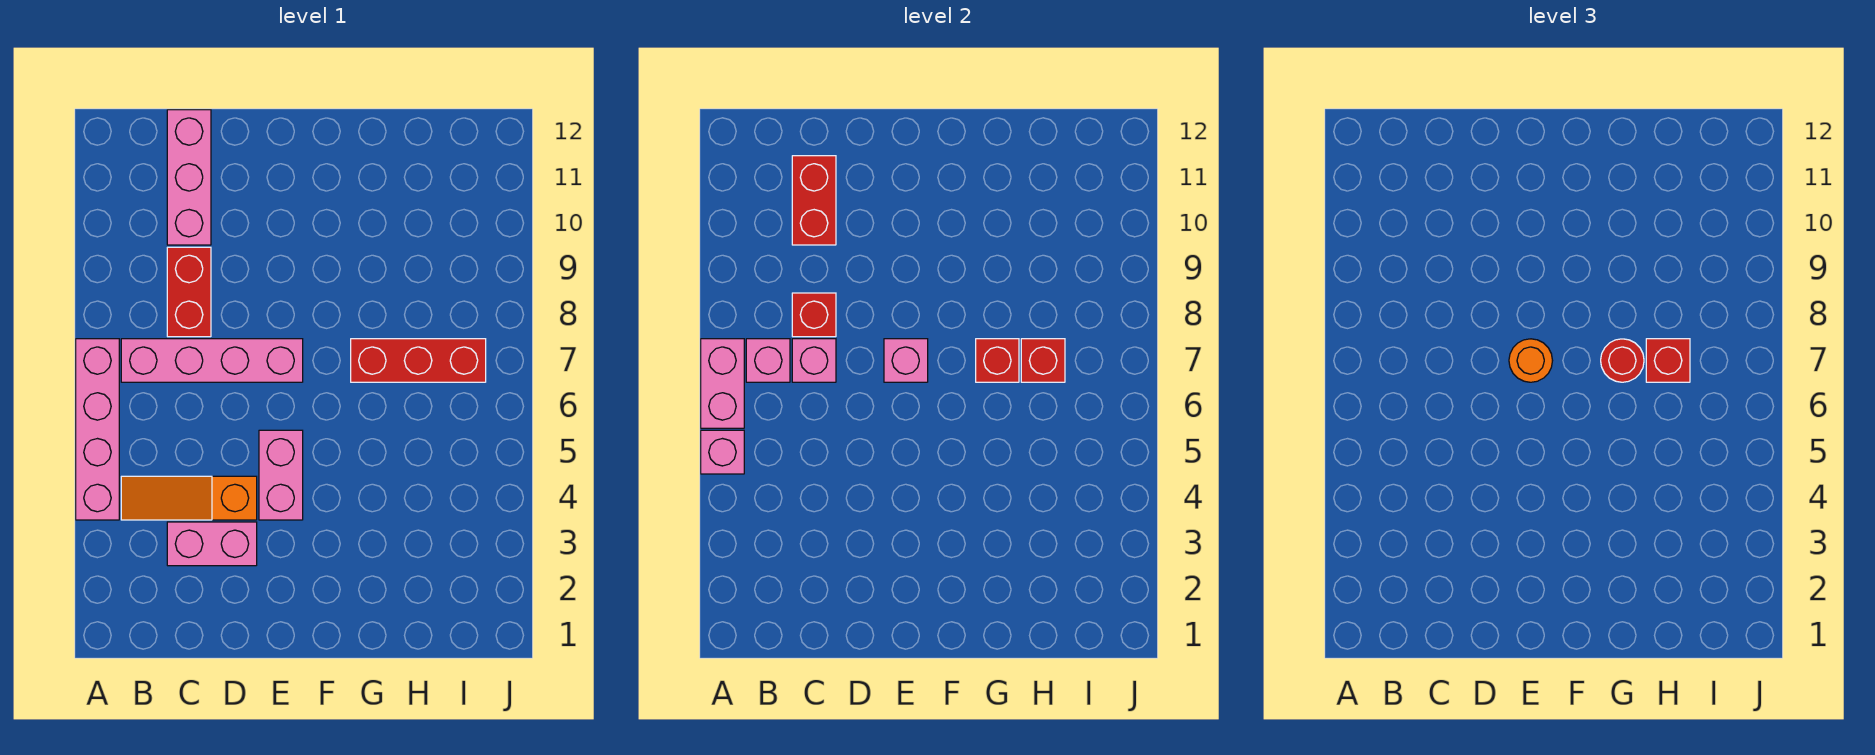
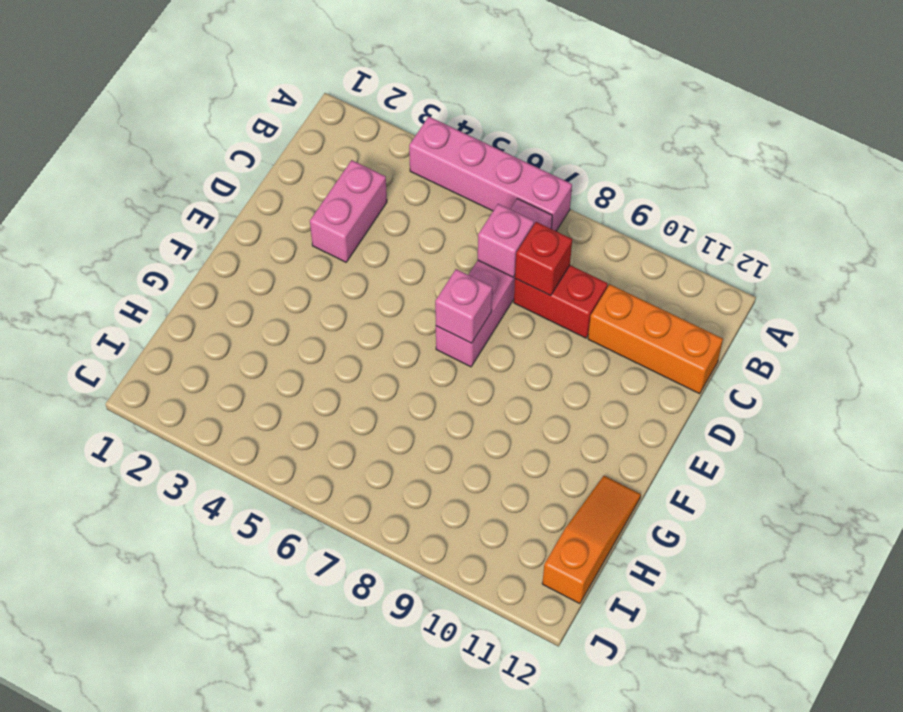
orange 1x3 brick [588,284,723,394] -> pink 1x3 brick [167,110,211,245]
orange 1x3 slope [542,476,641,604] -> orange 1x3 slope moved to [121,476,257,520]
none -> pink 1x2 brick [259,430,303,520]
none -> red 1x3 brick [351,339,486,382]
none -> pink 1x1 brick [701,430,744,474]

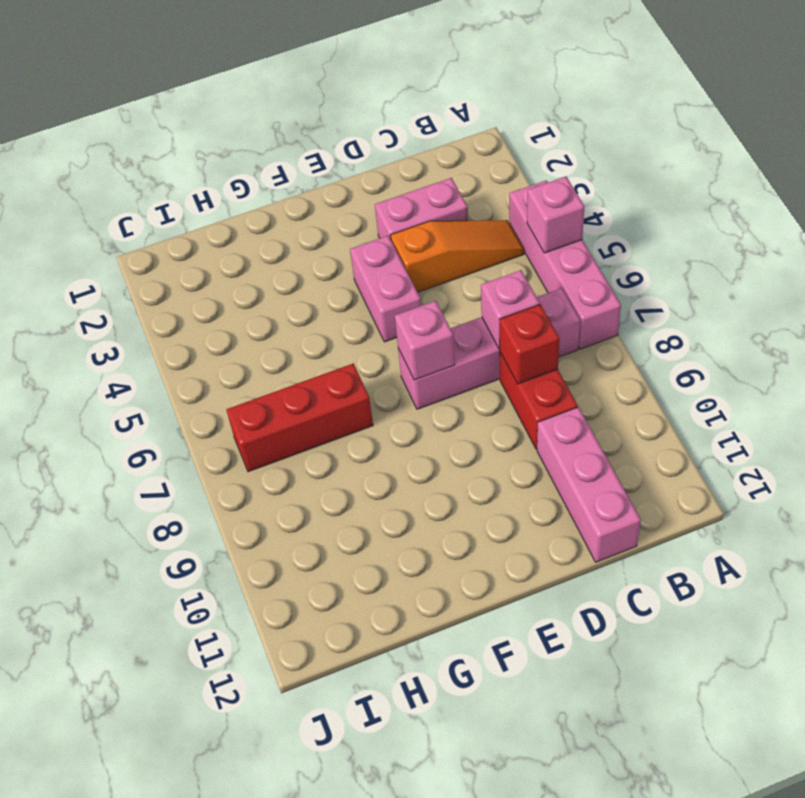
none -> pink 1x2 brick [701,339,744,428]
none -> pink 1x1 brick [746,339,790,382]
none -> red 1x2 brick [792,156,836,245]

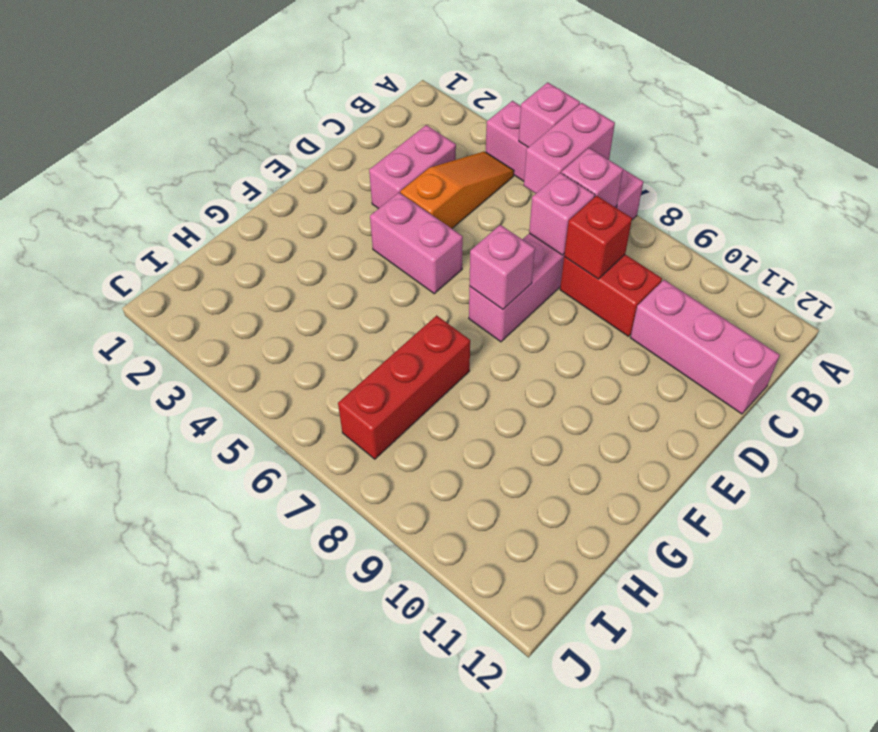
pink 1x2 brick [524,103,615,193] -> pink 1x2 brick turned to [701,339,744,428]
none -> red 1x2 brick [792,156,836,245]
none -> red 1x1 brick [976,339,1019,382]
none -> red 1x1 brick [1021,339,1065,382]

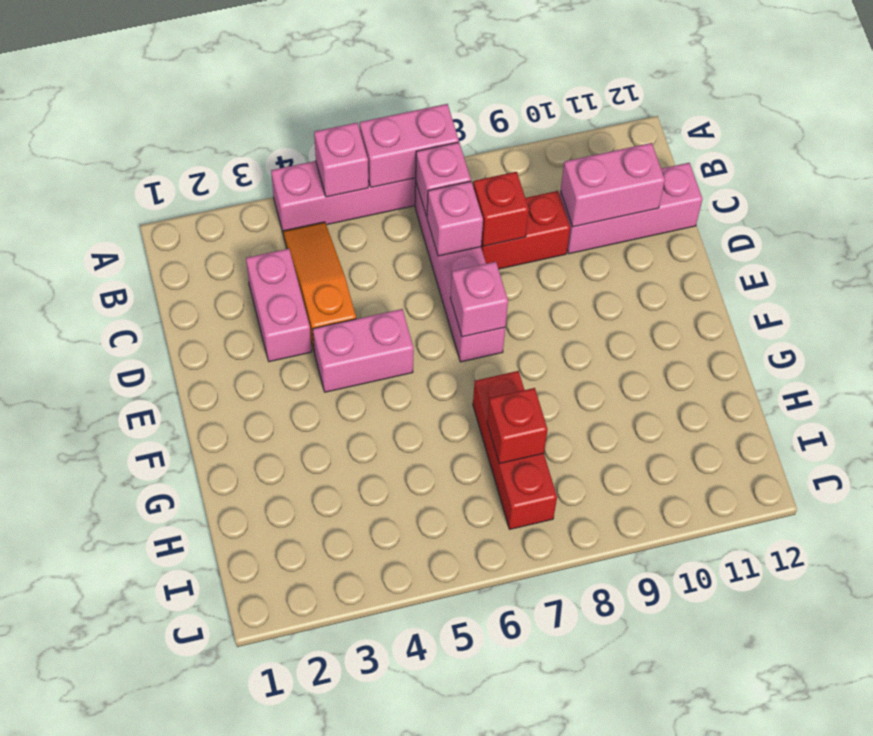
pink 1x2 brick [561,143,665,227] -> red 1x2 brick [792,156,836,245]
none -> red 1x1 brick [976,339,1019,382]
none -> orange 1x1 round brick [1509,339,1553,382]
none -> red 1x1 round brick [1601,339,1644,382]

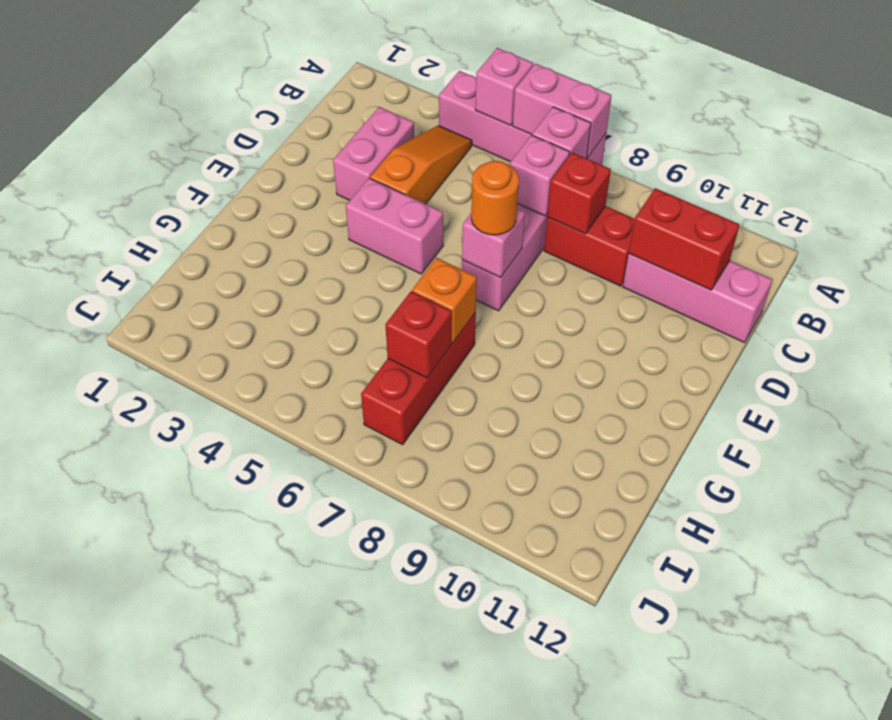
orange 1x1 brick [412,258,477,343] -> red 1x1 brick [976,339,1019,382]
none -> red 1x1 round brick [1601,339,1644,382]
none -> red 1x1 brick [1646,339,1690,382]

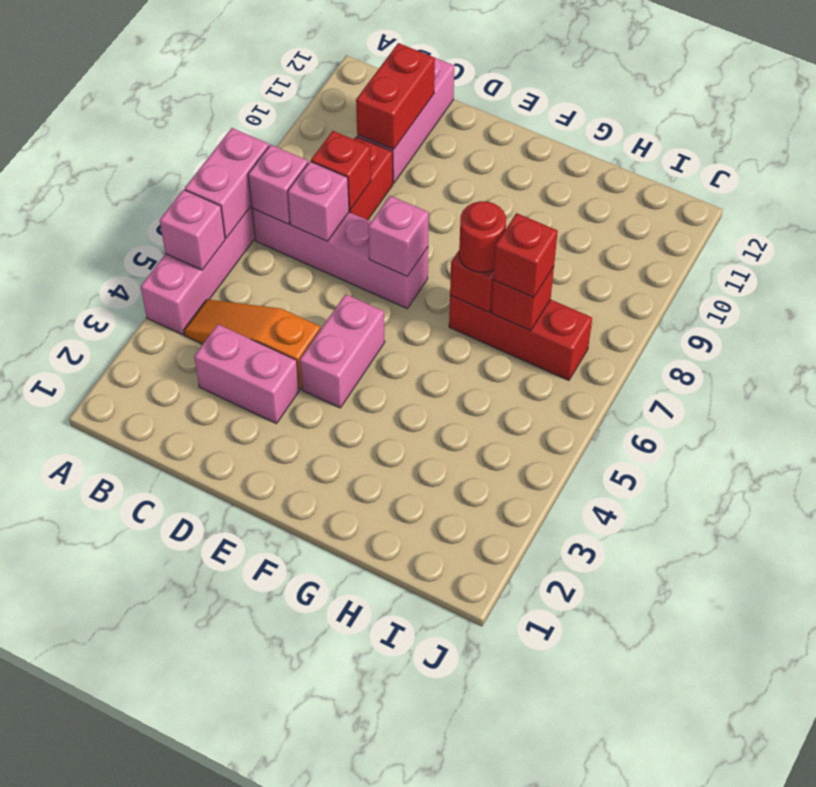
none -> orange 1x1 round brick [1509,339,1553,382]

